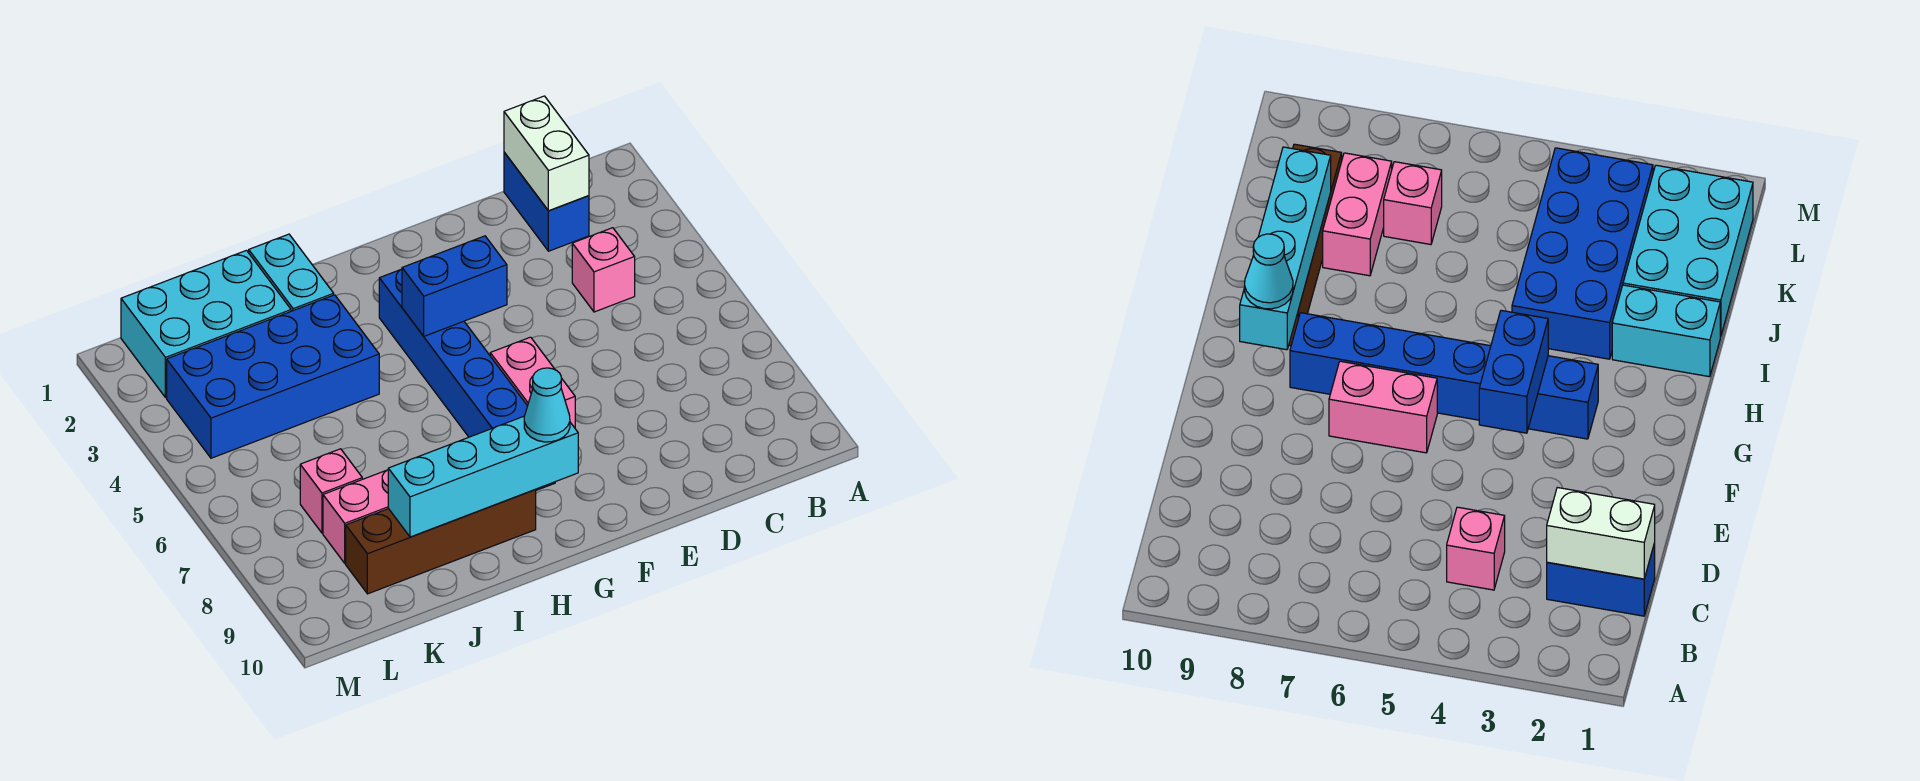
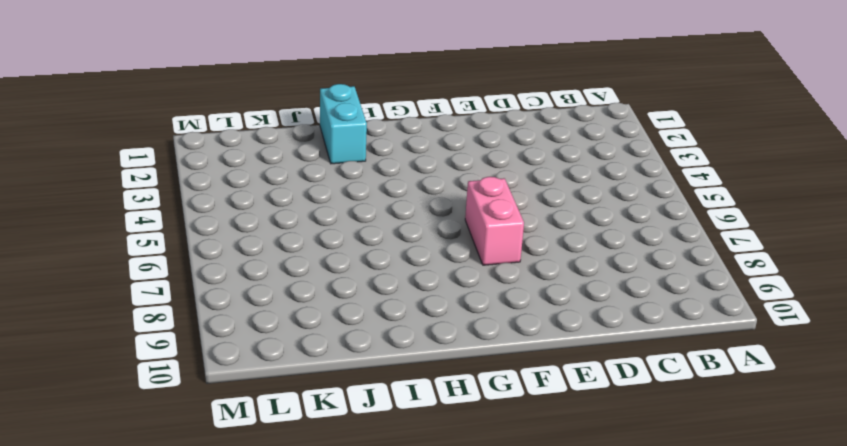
none -> blue 1x2 brick [504,152,589,251]
none -> pink 1x1 brick [572,228,635,312]
none -> blue 1x6 brick [379,269,555,490]

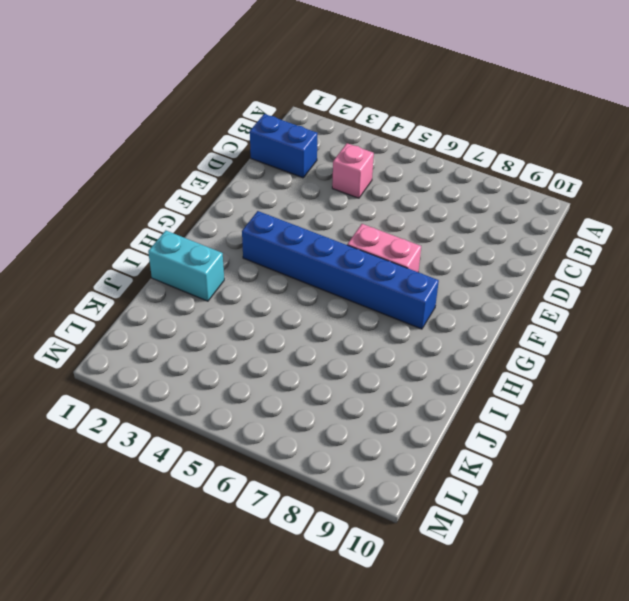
none -> brown 1x4 brick [346,490,536,594]
none -> blue 2x4 brick [167,295,379,458]
none -> cyan 2x3 brick [121,250,291,398]

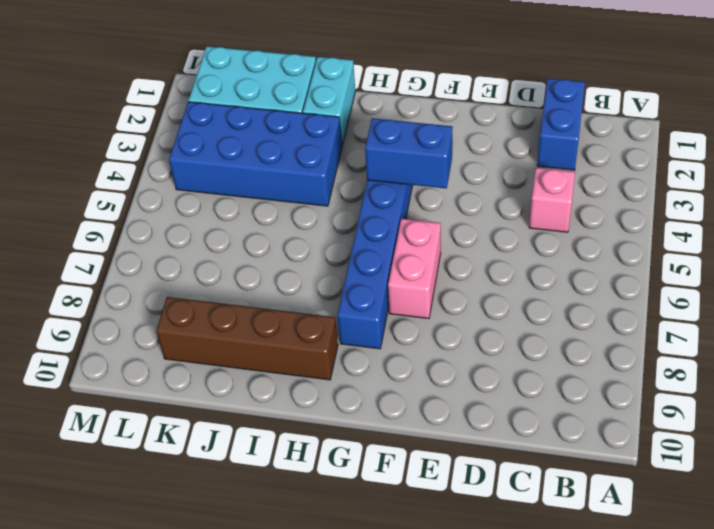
none -> pink 1x2 brick [323,470,388,563]
none -> pink 1x1 brick [300,449,362,533]
none -> white 1x2 brick [504,96,589,211]

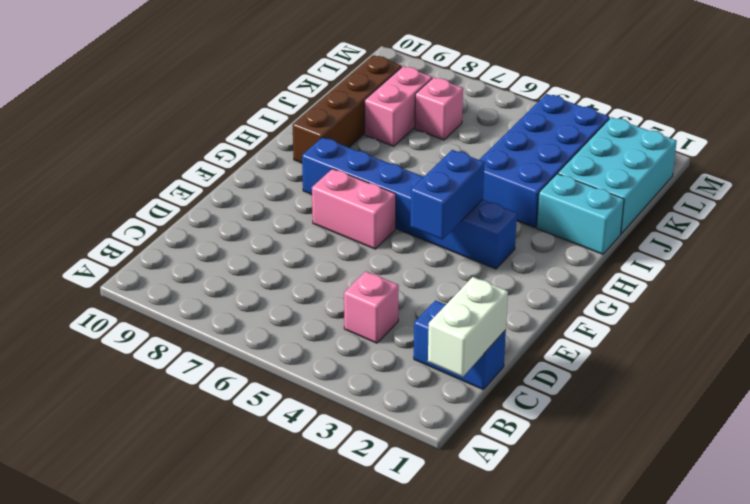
white 1x2 brick [428,277,508,377] -> white 1x2 brick turned to [504,96,589,211]
none -> cyan 1x4 brick [388,416,578,537]
none -> cyan 1x1 cone [524,368,570,442]

